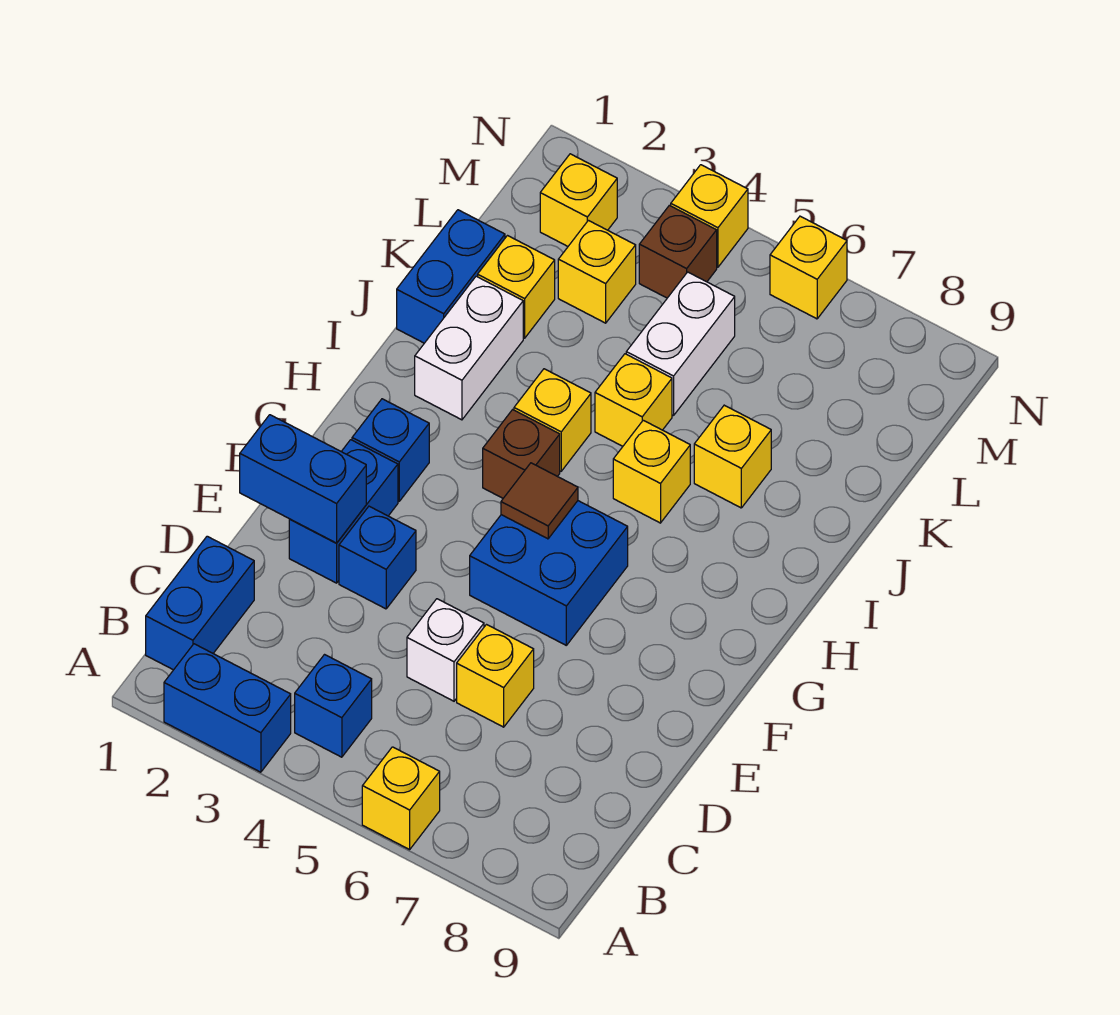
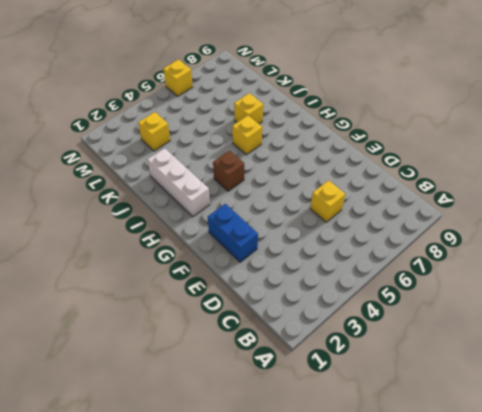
white 1x3 brick [147,148,210,217] -> white 1x2 brick [415,276,523,420]
none -> blue 1x2 brick [164,644,291,772]
none -> yellow 1x1 brick [362,747,440,850]
none -> blue 1x2 brick [146,536,254,670]

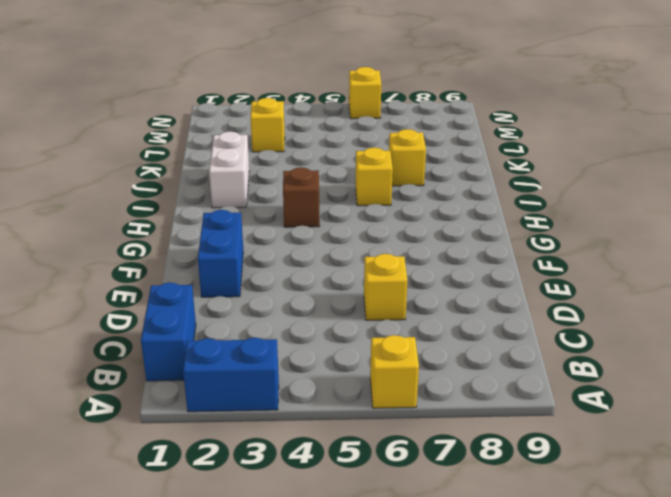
none -> blue 1x1 brick [295,655,372,757]
none -> white 1x1 brick [407,599,484,701]
none -> blue 1x1 brick [339,506,416,609]

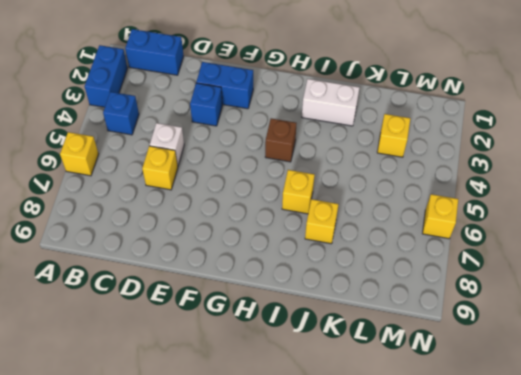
none -> blue 2x2 brick [470,501,628,645]
none -> blue 1x1 brick [352,399,429,501]
none -> yellow 1x1 brick [514,369,591,471]

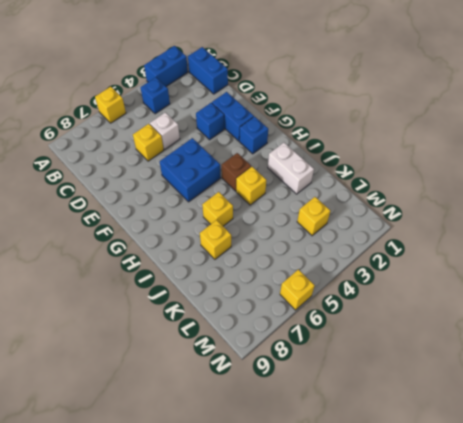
none -> blue 1x2 brick [397,210,505,343]
none -> yellow 1x1 brick [595,354,672,446]
none -> yellow 1x1 brick [478,236,555,338]

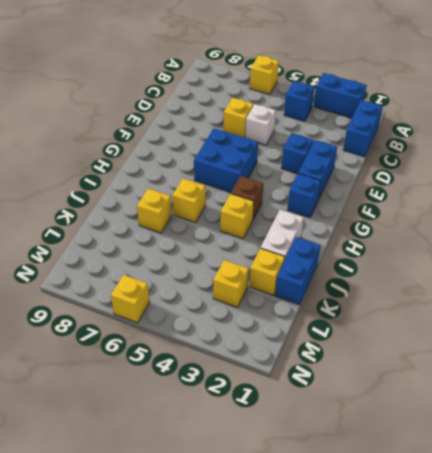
none -> yellow 1x1 brick [595,354,672,446]
none -> white 1x2 brick [626,272,735,416]
none -> yellow 1x1 brick [540,154,617,246]

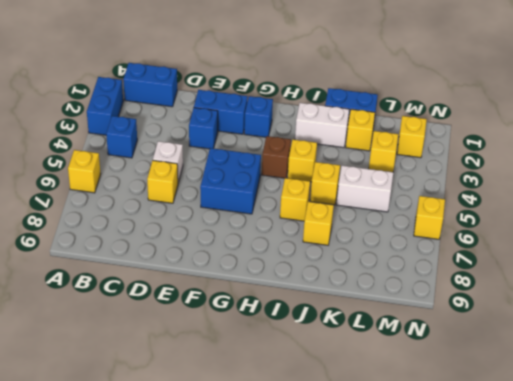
none -> brown 1x1 brick [639,205,717,298]
none -> yellow 1x1 brick [671,165,748,267]
none -> blue 1x2 brick [240,415,366,543]

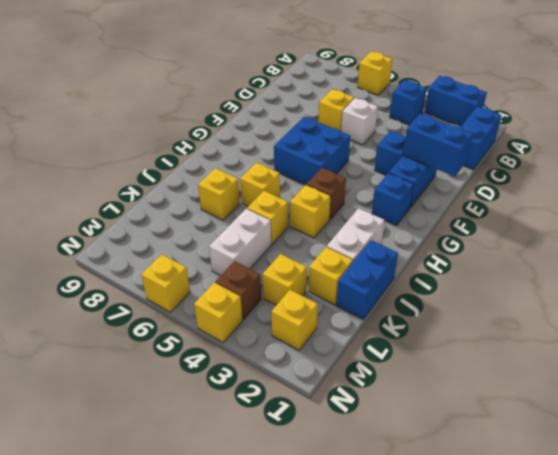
none -> brown 1x1 tile [501,463,578,539]

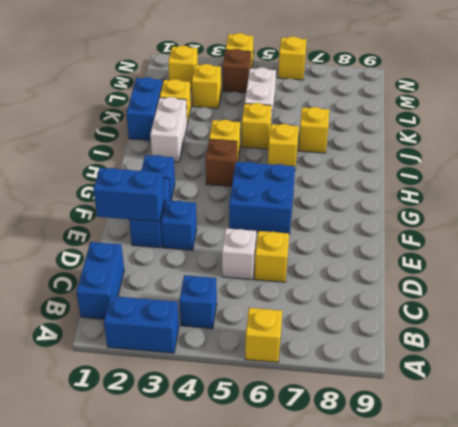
none -> brown 1x1 tile [501,463,578,539]

